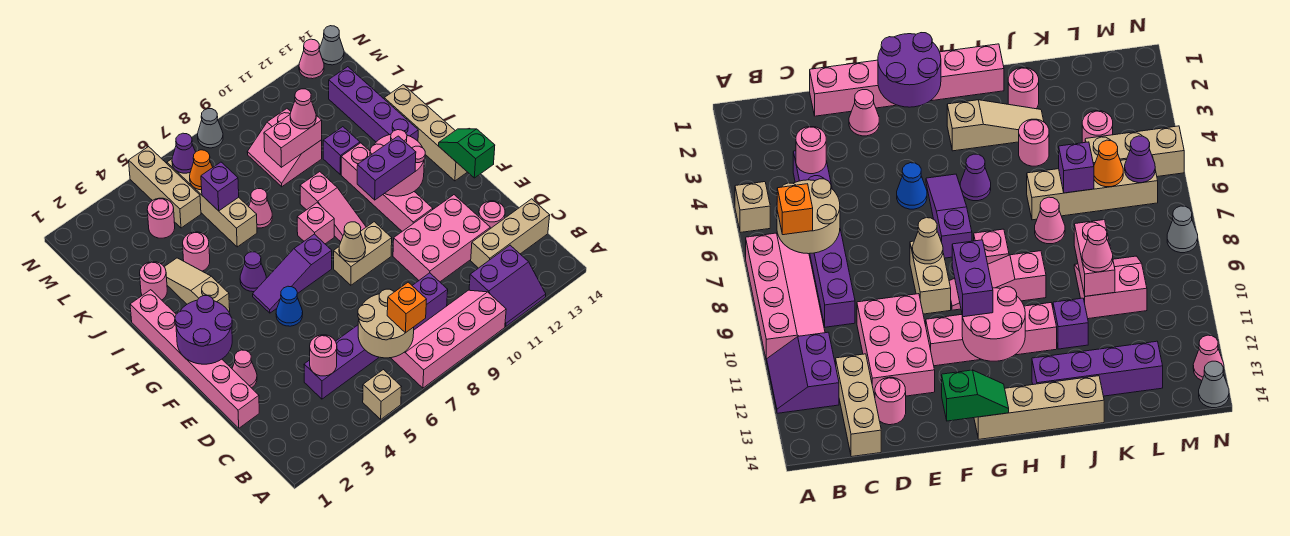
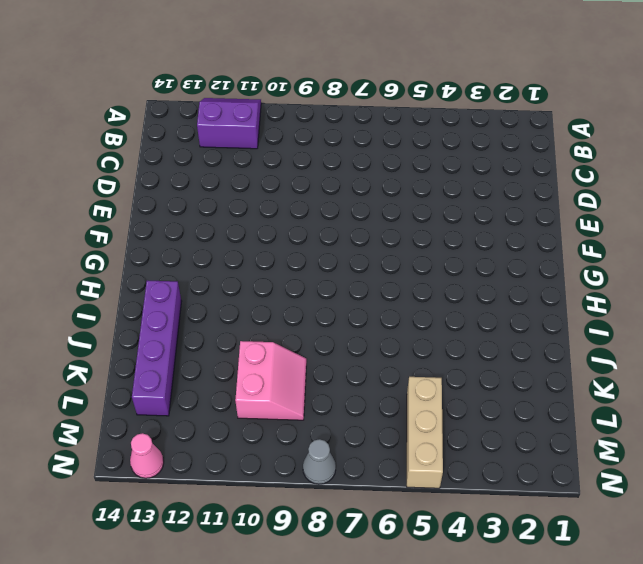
none -> tan 1x1 brick [363,370,401,419]
none -> pink 2x4 slope [391,290,506,388]
none -> purple 1x6 brick [304,273,448,399]
none -> tan 1x3 brick [471,199,550,268]

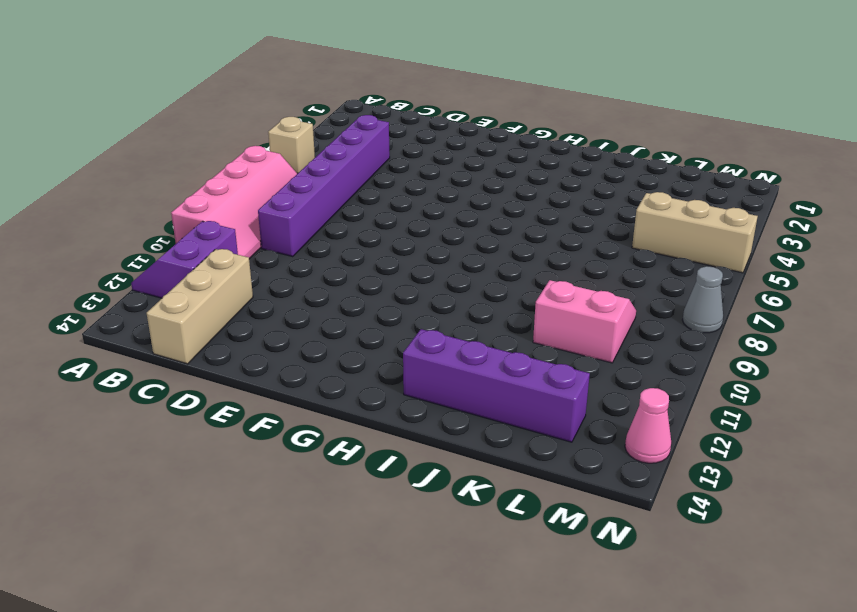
none -> pink 1x6 brick [130,290,259,428]
none -> pink 2x3 brick [393,195,490,282]
none -> pink 1x1 round brick [479,201,505,229]
none -> pink 1x1 cone [232,350,257,388]

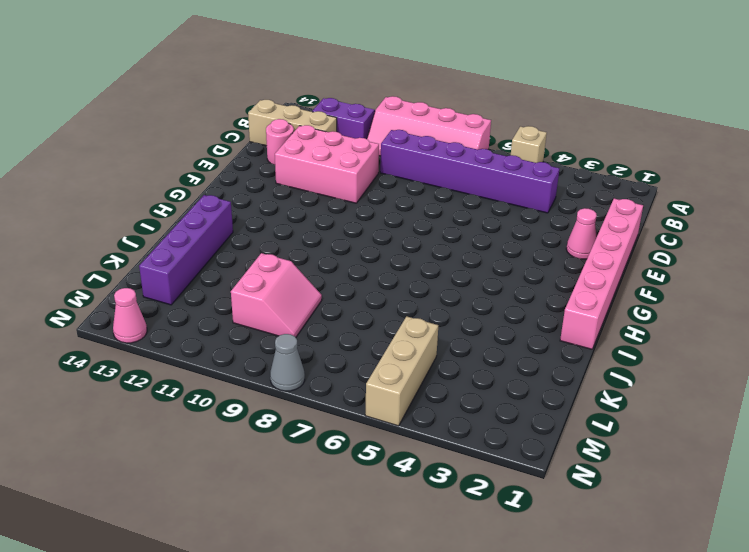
none -> blue 1x1 cone [276,286,303,326]
none -> tan 1x2 brick [334,222,392,285]
none -> pink 1x4 brick [341,143,433,231]
none -> purple 1x3 slope [253,234,332,313]

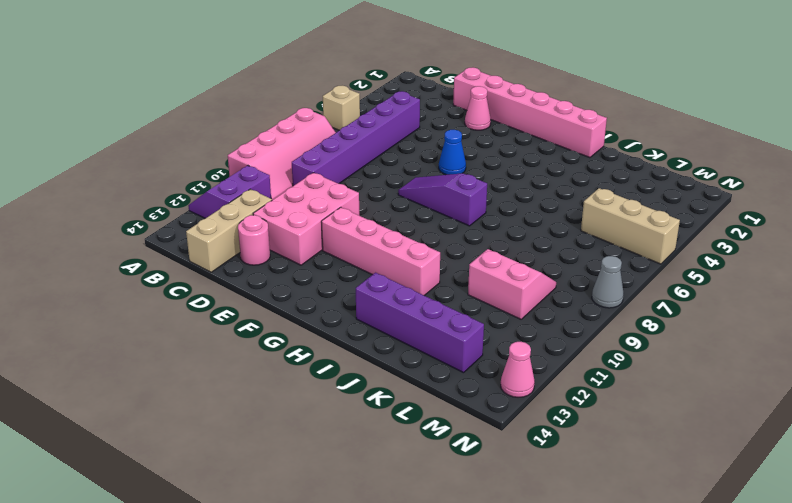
purple 1x3 slope [398,173,487,226] -> purple 1x3 slope turned to [253,234,332,313]
none -> tan 1x2 brick [334,222,392,285]
none -> pink 1x3 slope [300,172,366,242]
none -> tan 1x4 brick [384,85,467,181]
none -> tan 1x3 slope [165,258,230,312]

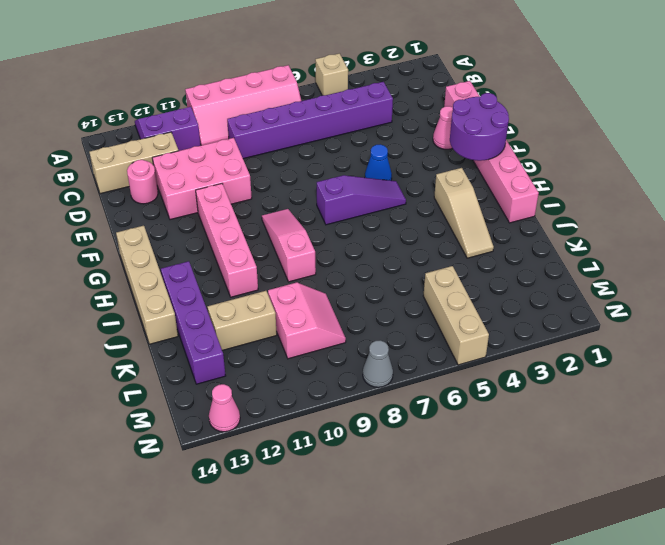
tan 1x2 brick [207,291,277,350] -> tan 1x2 brick moved to [334,222,392,285]
none -> purple 1x1 cone [240,252,266,292]
none -> pink 1x1 brick [297,203,334,244]
none -> pink 1x1 round brick [140,262,167,300]
none -> pink 1x1 round brick [183,232,210,271]

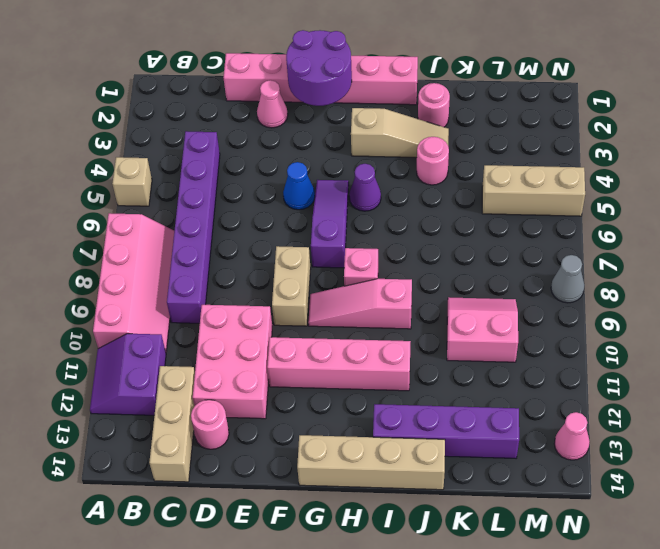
none -> tan 1x4 brick [167,159,257,247]
none -> pink 1x1 cone [249,189,272,228]
none -> purple 1x1 brick [323,127,360,174]
none -> pink 1x1 round brick [147,198,175,238]

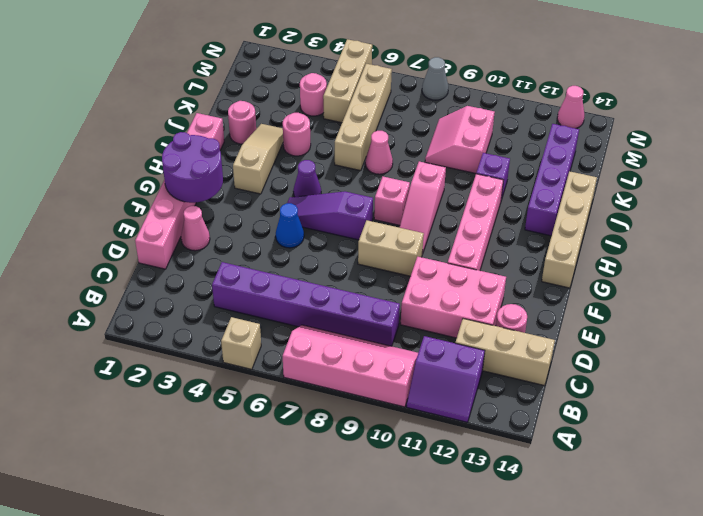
none -> grey 1x1 cone [319,26,344,65]
none -> tan 2x2 round brick [358,289,414,358]
none -> pink 1x1 round brick [310,335,337,376]
none -> tan 1x1 cone [339,222,366,262]

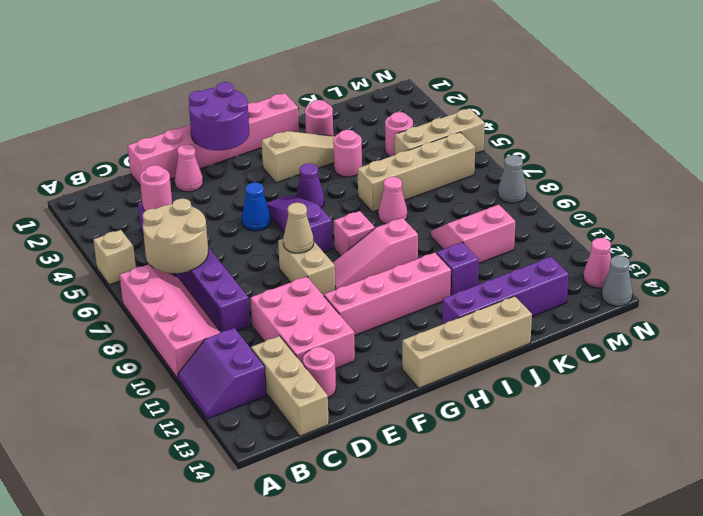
none -> green 1x2 slope [439,129,495,178]
none -> pink 2x2 round brick [370,130,425,196]
none -> purple 1x1 brick [201,162,239,211]
none -> pink 1x2 brick [264,115,322,167]

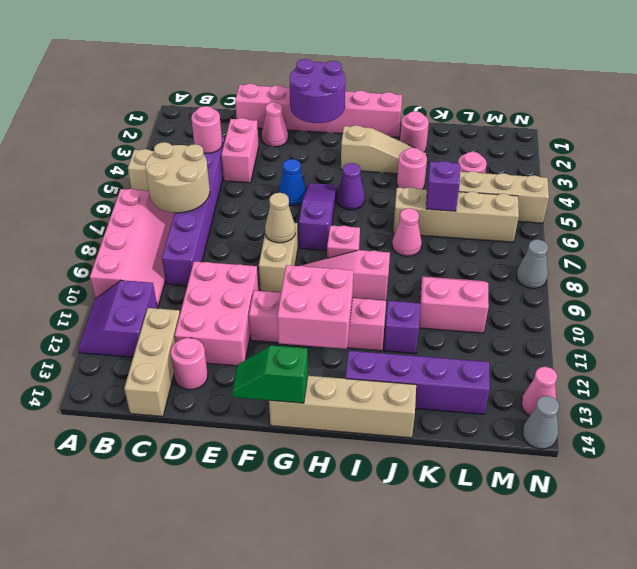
pink 1x2 brick [221,118,259,183] -> pink 1x2 brick moved to [264,115,322,167]
green 1x2 slope [232,345,308,403] -> green 1x2 slope turned to [439,129,495,178]
pink 2x2 brick [277,265,354,349] -> pink 2x2 round brick [370,130,425,196]
none -> orange 1x1 cone [190,150,213,190]
none -> purple 1x1 cone [172,133,195,173]
none -> orange 1x1 brick [387,282,427,333]
none -> purple 1x2 brick [357,136,416,200]

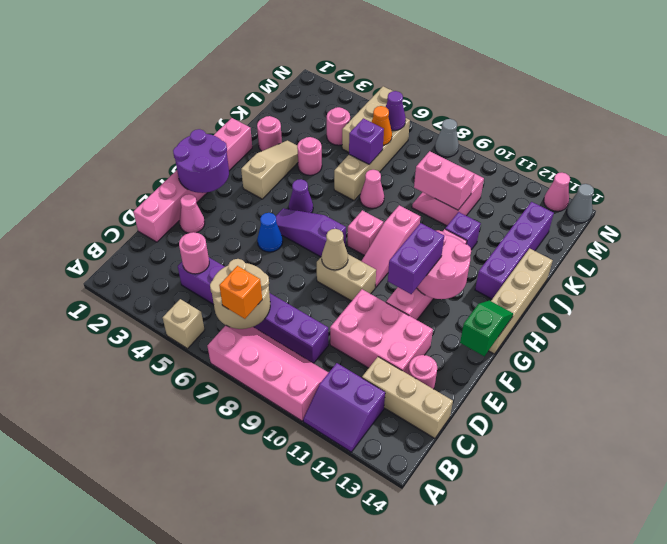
purple 1x2 brick [388,223,444,294] -> purple 1x2 brick turned to [357,136,416,200]
none -> pink 1x1 cone [290,89,316,129]

